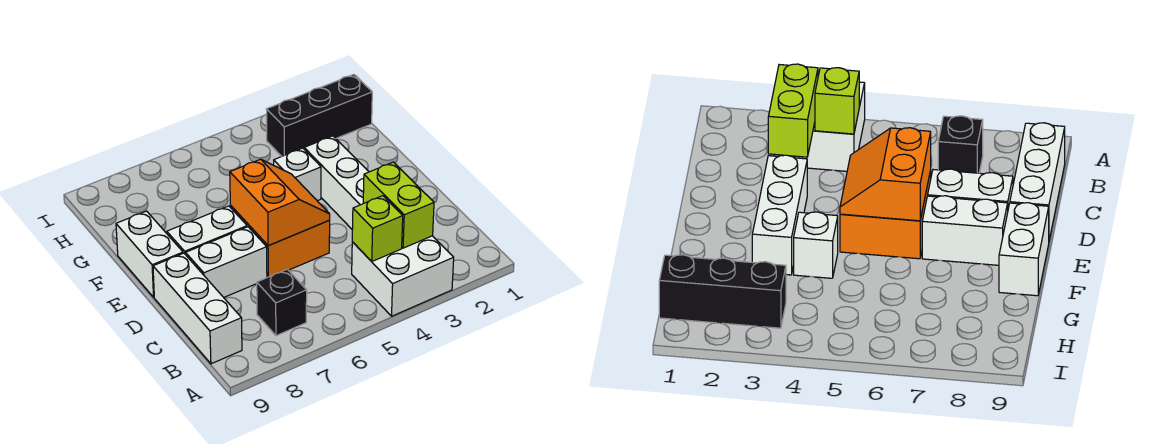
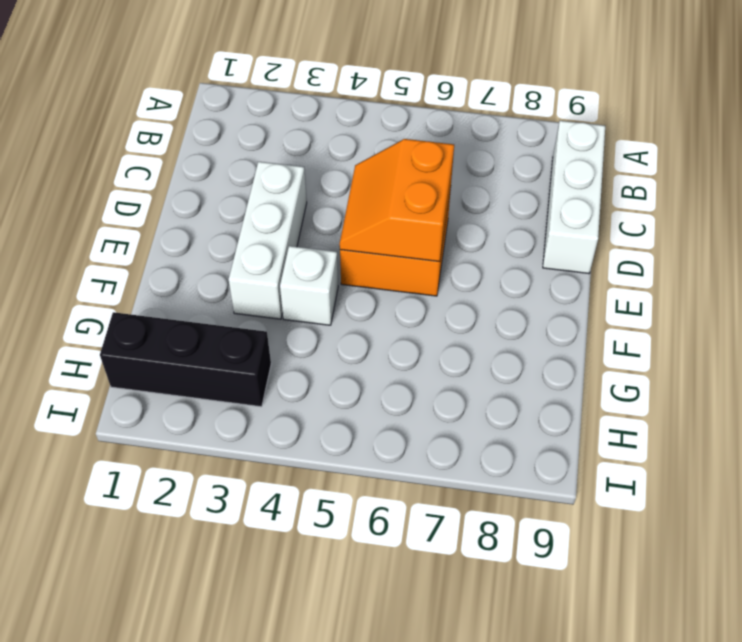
none -> white 2x2 brick [352,236,454,316]
none -> black 1x1 brick [257,269,307,336]
none -> white 1x2 brick [186,227,267,297]

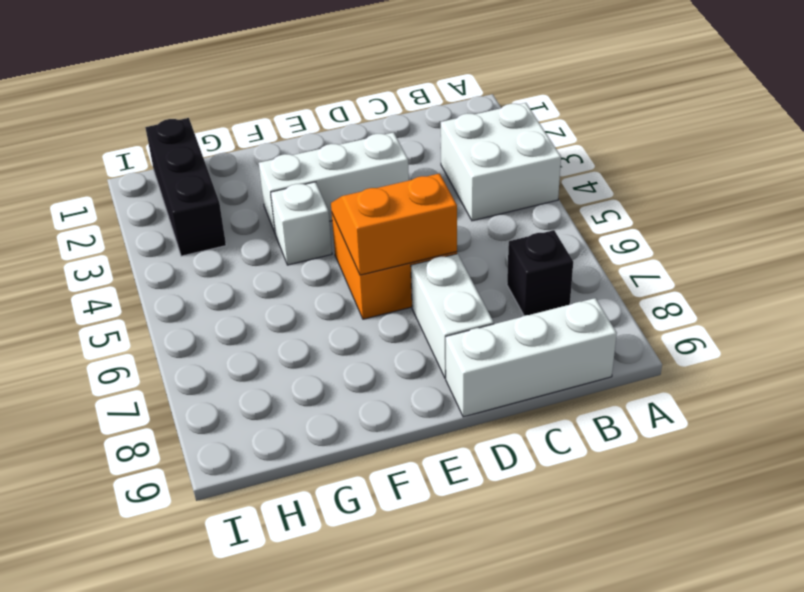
none -> white 1x2 brick [167,206,247,255]
none -> white 1x2 brick [116,211,183,297]
none -> lime 1x2 brick [363,162,434,248]

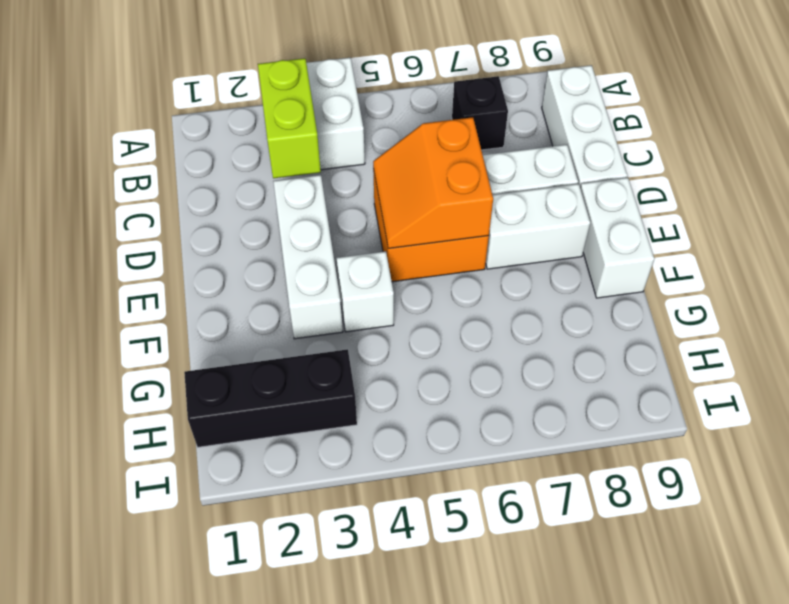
none -> lime 1x1 brick [352,196,403,261]

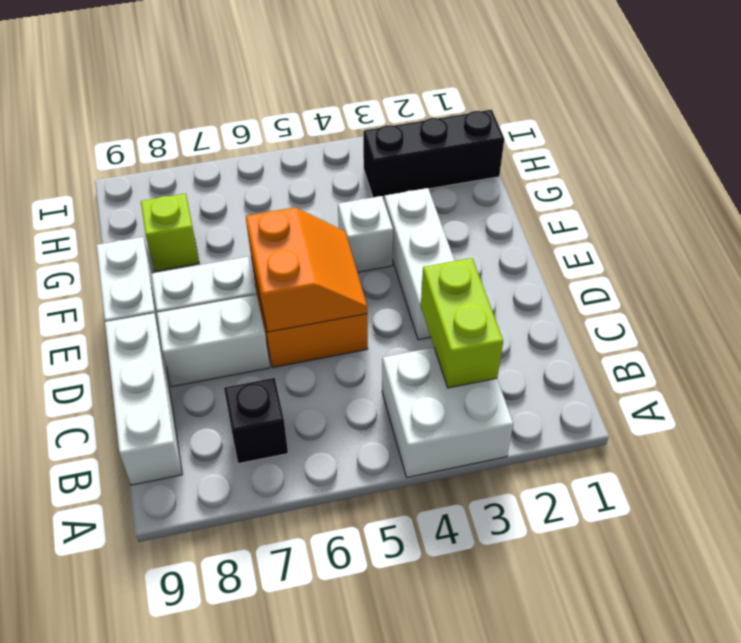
lime 1x1 brick [141,194,199,271] -> lime 1x1 brick moved to [352,196,403,261]

